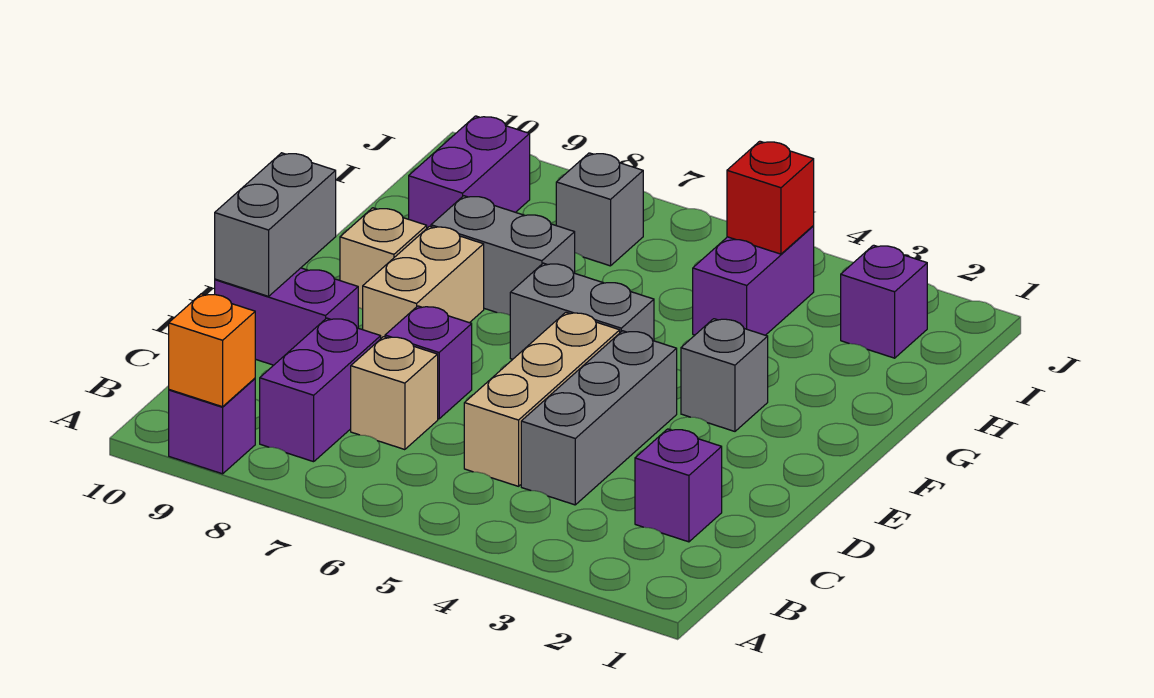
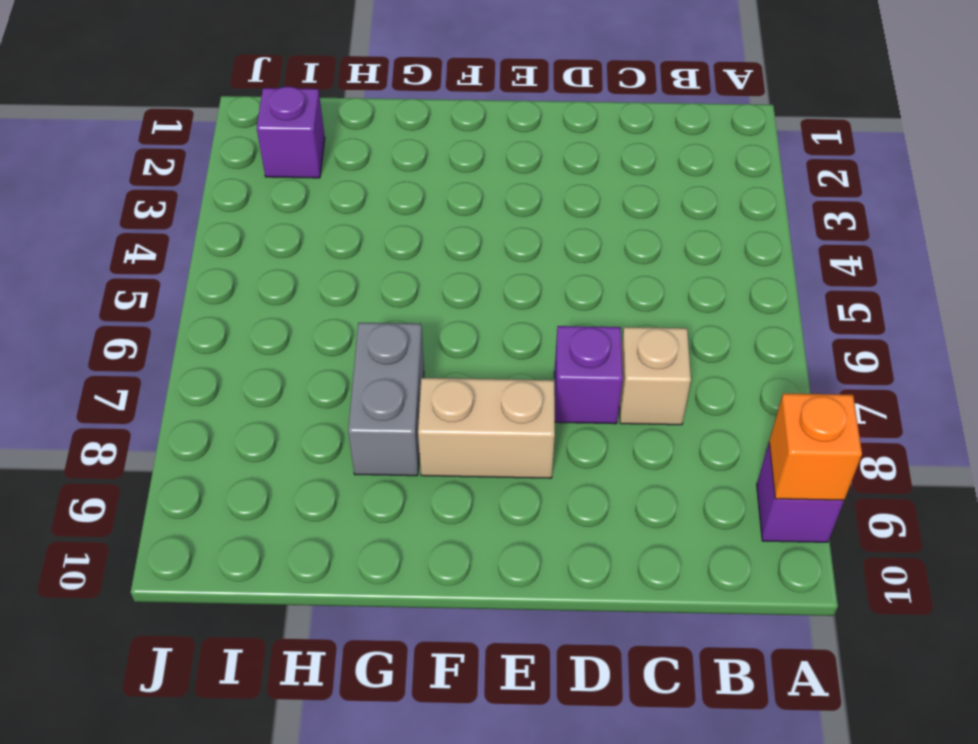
none -> purple 1x2 brick [260,318,381,462]
none -> purple 1x1 brick [635,429,722,542]
none -> grey 1x3 brick [521,331,677,505]

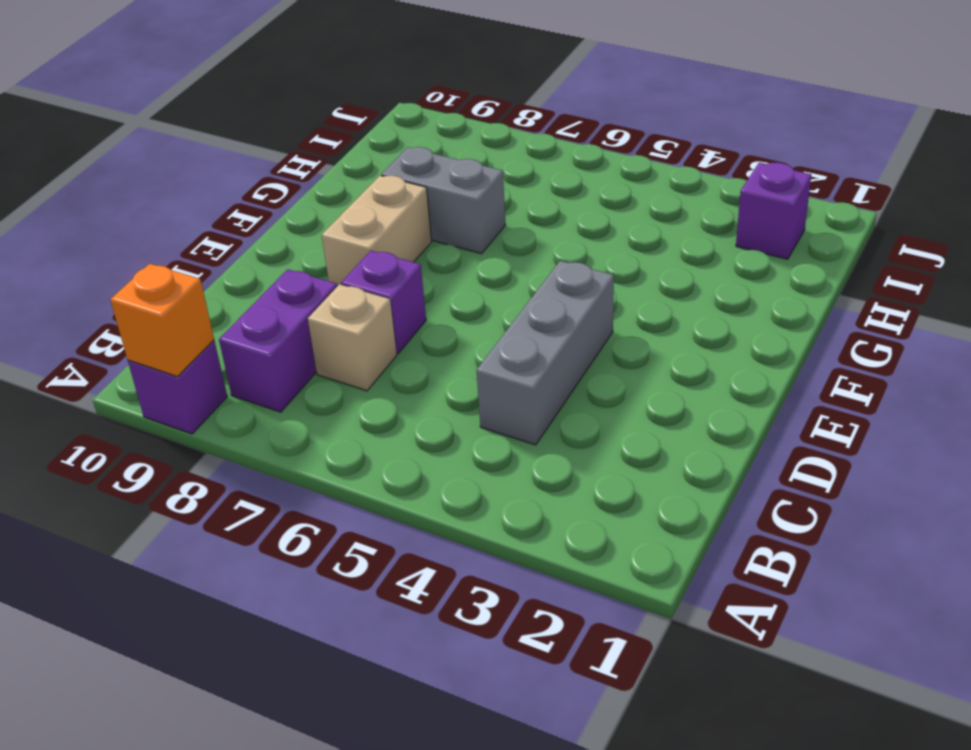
none -> purple 1x1 brick [635,429,722,542]
none -> tan 1x3 brick [464,312,620,486]
none -> purple 1x2 brick [215,268,358,365]

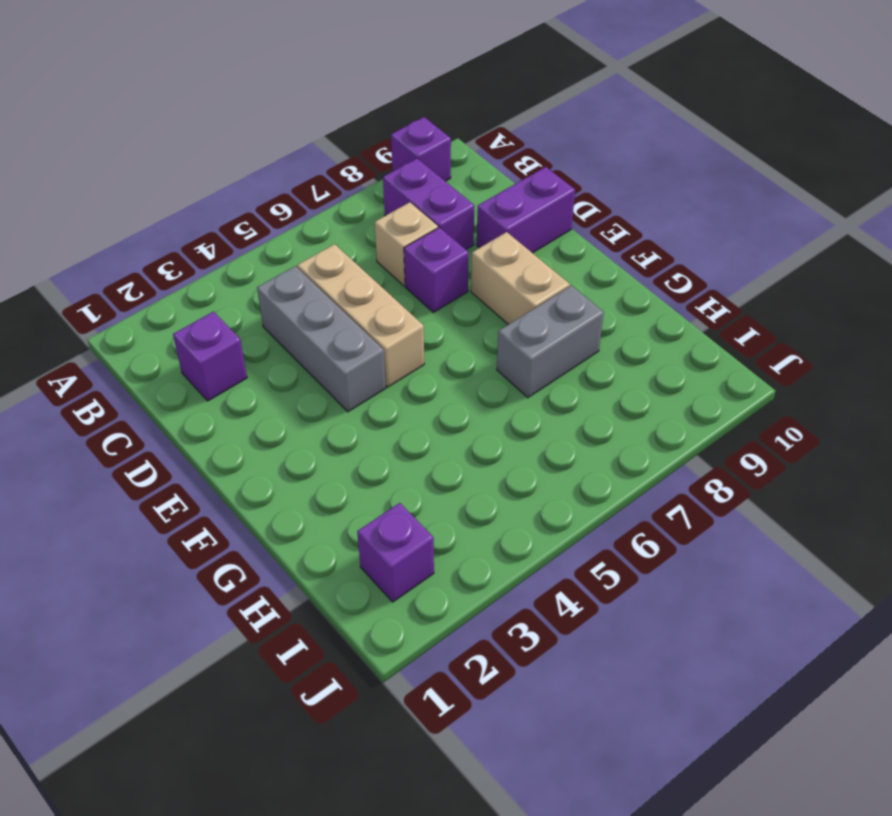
none -> grey 1x1 brick [681,319,768,431]
none -> grey 1x2 brick [510,263,654,359]
none -> tan 1x1 brick [340,208,427,309]

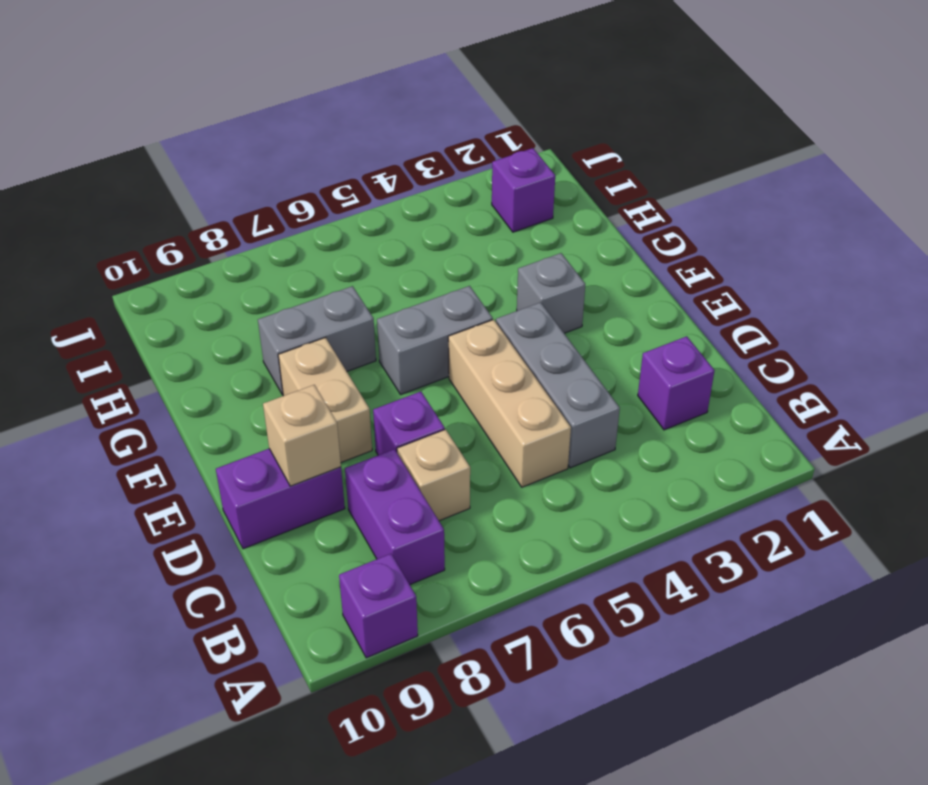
tan 1x1 brick [263,385,341,486] -> tan 1x1 brick moved to [340,208,427,309]
none -> purple 1x2 brick [693,226,814,335]
none -> purple 1x2 brick [409,116,530,228]
none -> grey 1x1 brick [556,153,643,266]

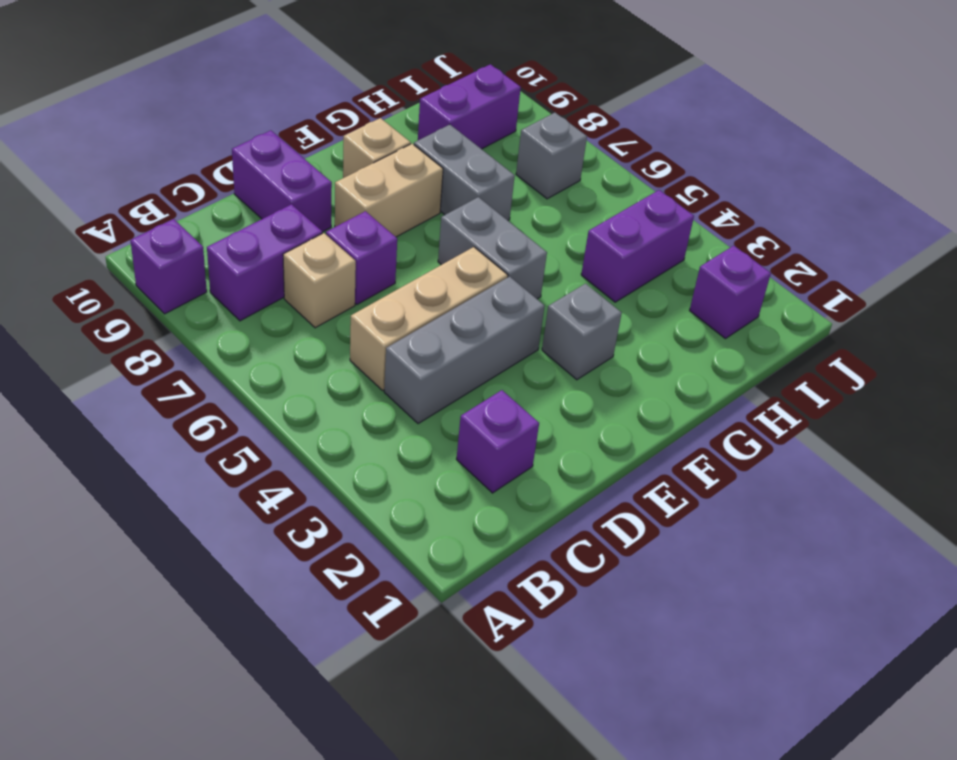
none -> orange 1x1 brick [169,294,255,407]
none -> grey 1x2 brick [215,153,336,296]
none -> red 1x1 brick [727,141,814,254]

